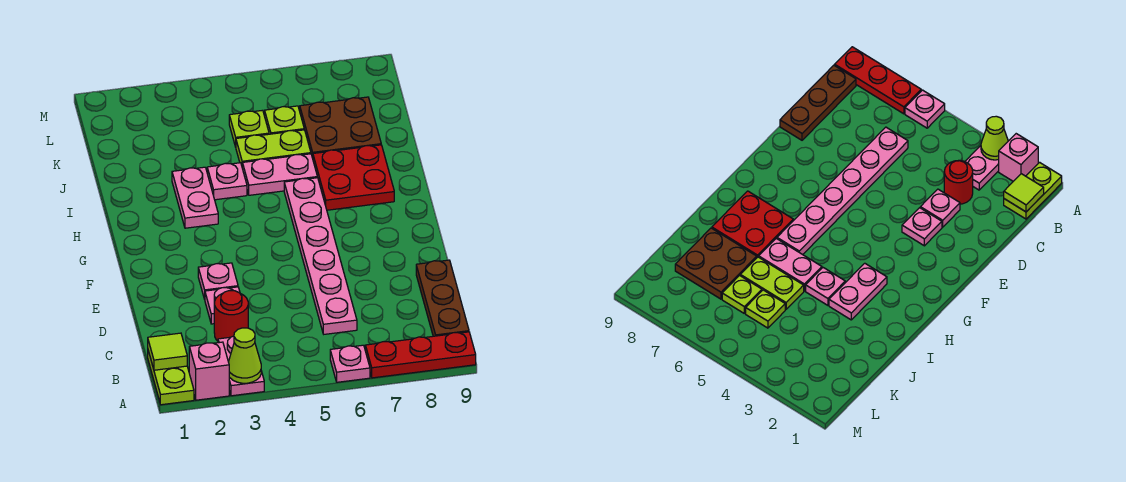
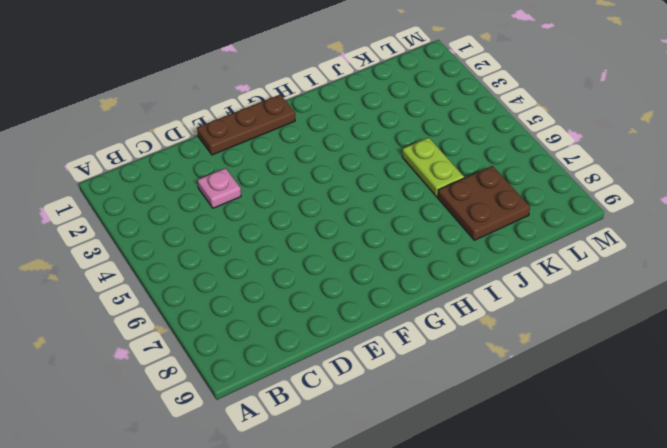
brown 1x3 plate [197,95,295,155] -> brown 1x3 plate moved to [416,260,469,336]
none -> lime 1x2 plate [148,351,194,405]
none -> pink 1x1 brick [189,342,229,400]
none -> pink 1x2 plate [218,336,264,396]

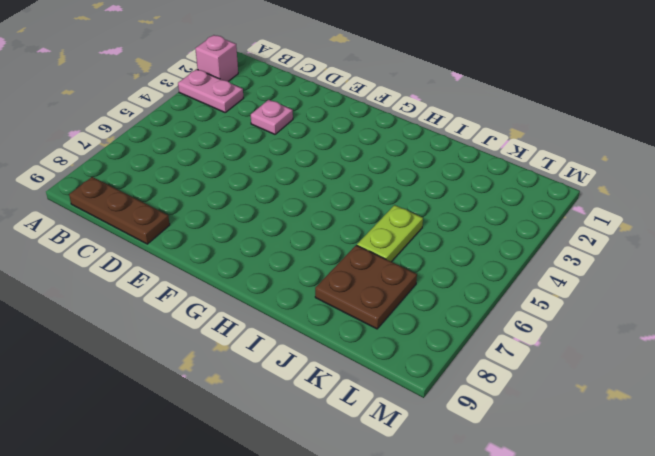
none -> lime 1x2 plate [148,351,194,405]
none -> pink 1x1 plate [330,345,370,382]
none -> red 1x3 plate [365,332,476,378]

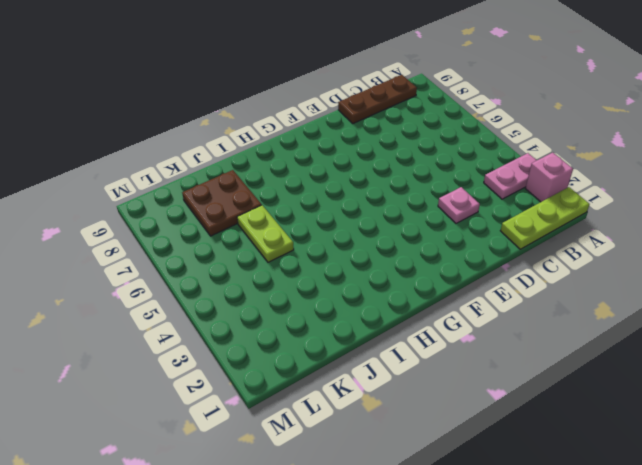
lime 1x3 plate [500,187,590,249] -> lime 1x2 plate [148,351,194,405]
none -> pink 1x1 plate [330,345,370,382]
none -> red 1x3 plate [365,332,476,378]
none -> red 1x1 round brick [214,291,248,341]

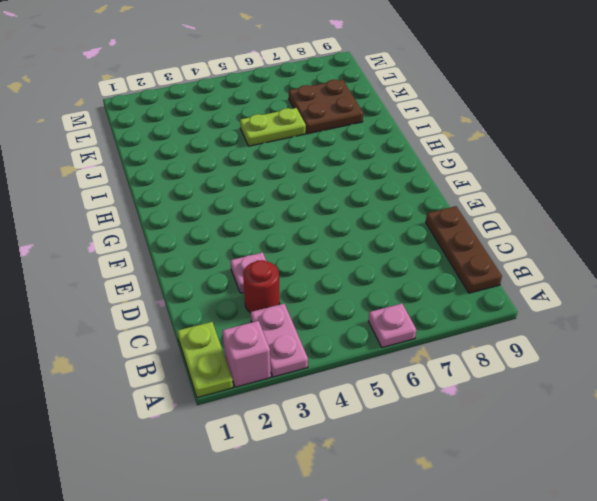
none -> red 1x3 plate [365,332,476,378]
none -> pink 1x6 plate [284,178,357,334]
none -> pink 1x1 plate [198,263,238,299]

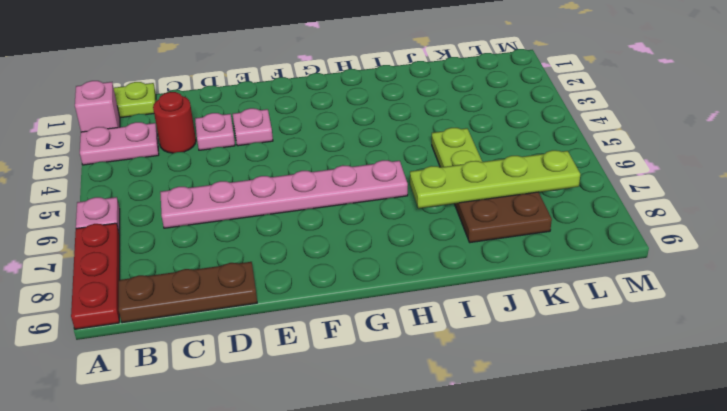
lime 1x4 plate [410,150,580,208] -> none
none -> pink 1x2 plate [172,167,218,228]
none -> red 2x2 plate [313,145,394,210]
none -> pink 1x1 plate [207,163,247,200]

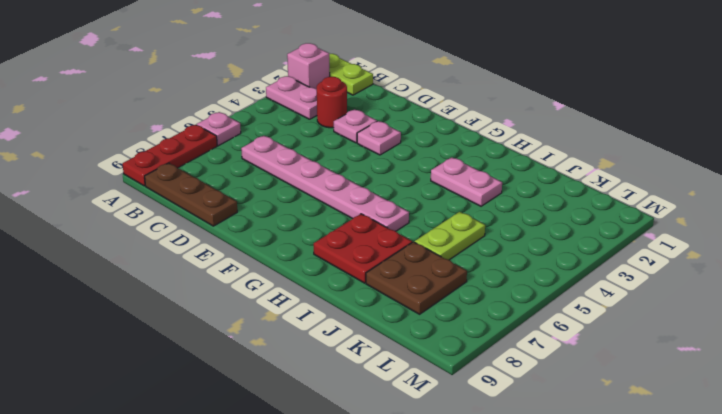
none -> pink 1x1 plate [207,163,247,200]
none -> pink 1x2 plate [242,154,317,195]
none -> lime 1x1 plate [229,110,269,147]

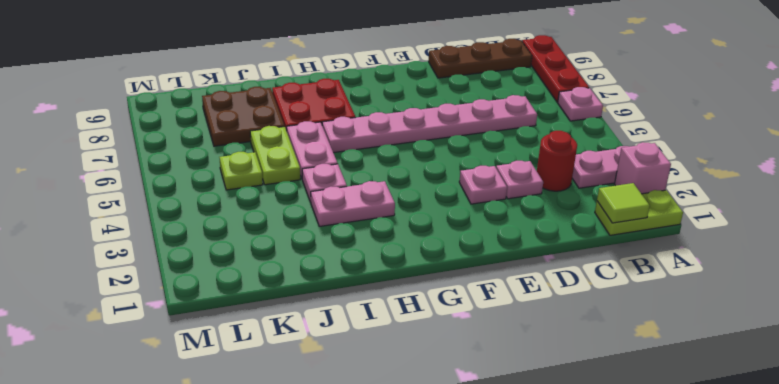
none -> lime 1x1 plate [265,106,304,134]
none -> lime 1x1 cone [229,328,261,383]

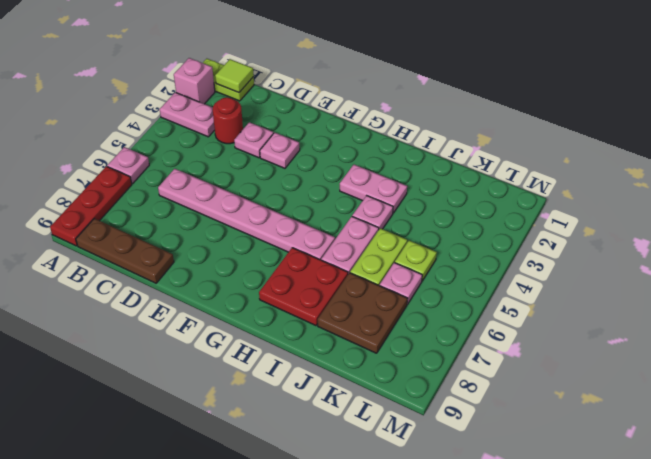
pink 1x1 plate [380,262,422,304] -> lime 1x1 plate [265,106,304,134]
none -> lime 1x1 cone [229,328,261,383]

